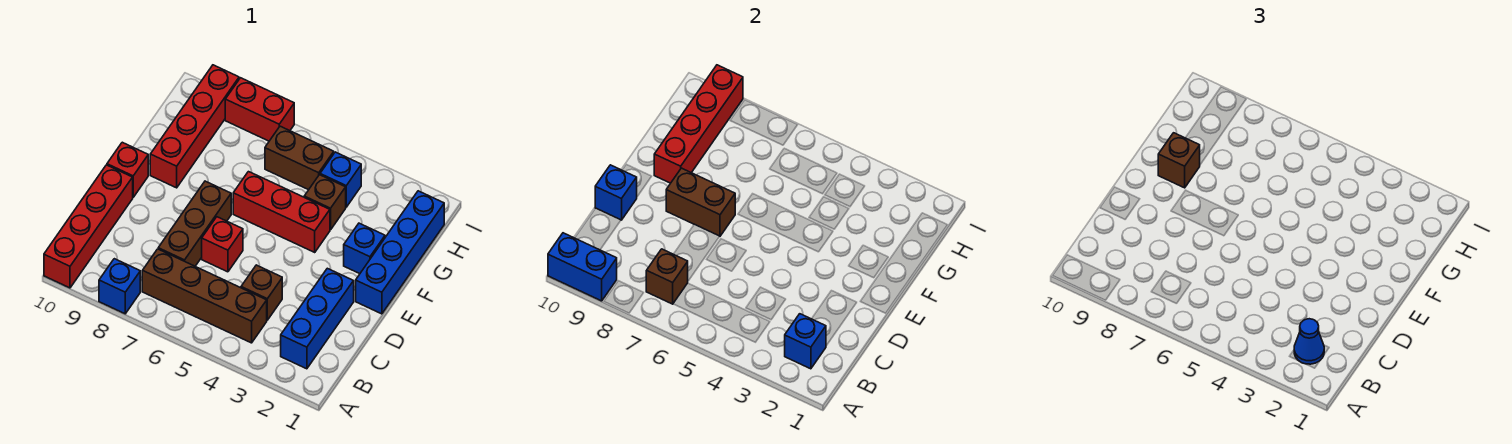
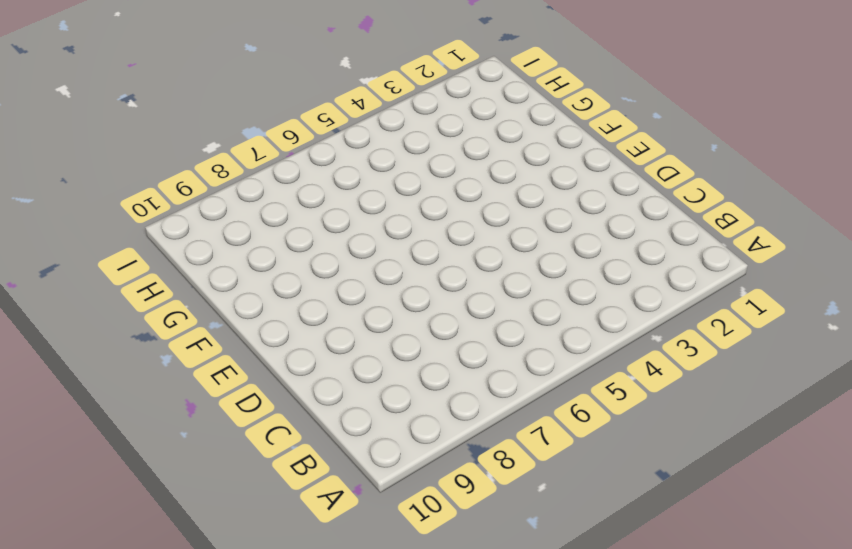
none -> blue 1x1 brick [99,259,140,314]
none -> red 1x4 brick [44,165,133,288]
none -> blue 1x3 brick [281,268,354,369]

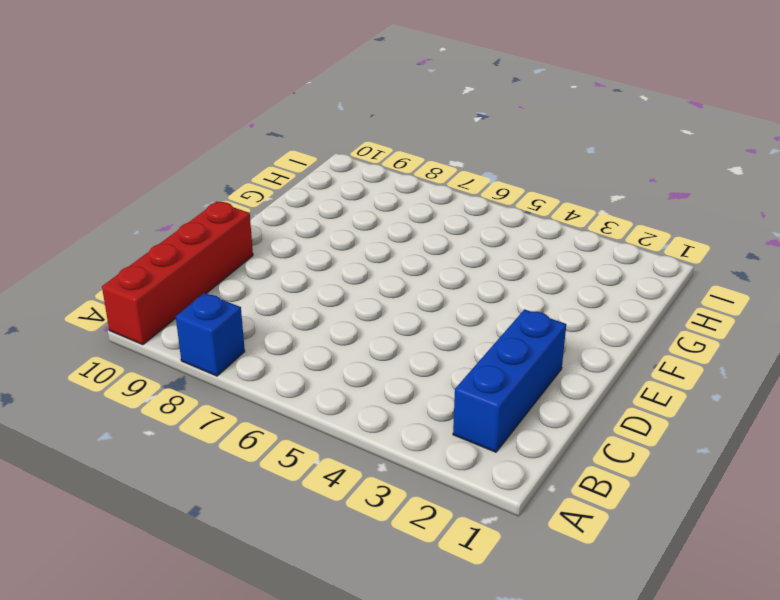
none -> brown 1x4 brick [142,249,267,343]
none -> brown 1x1 brick [241,265,282,320]
none -> brown 1x3 brick [158,181,231,266]

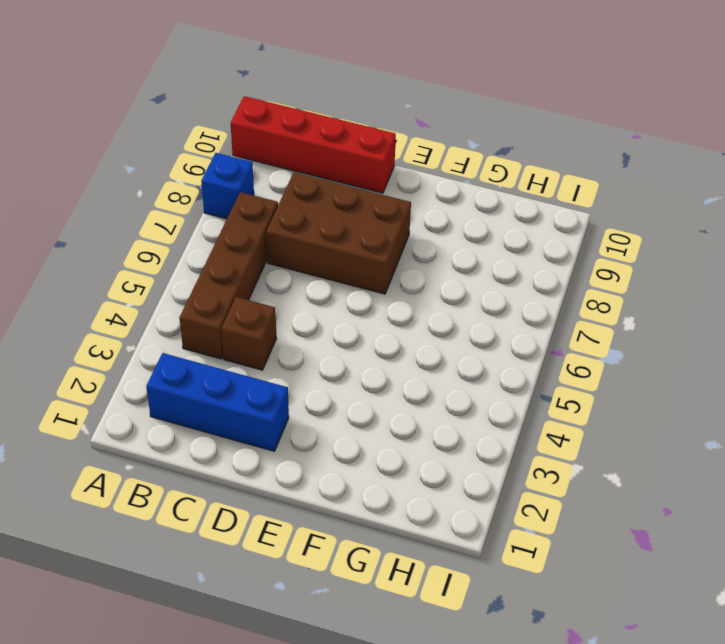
brown 2x3 brick [266,173,411,294] -> brown 1x3 brick [158,181,231,266]
none -> red 1x1 brick [202,217,243,272]
none -> blue 1x4 brick [356,191,444,314]
none -> red 1x1 brick [107,142,148,197]

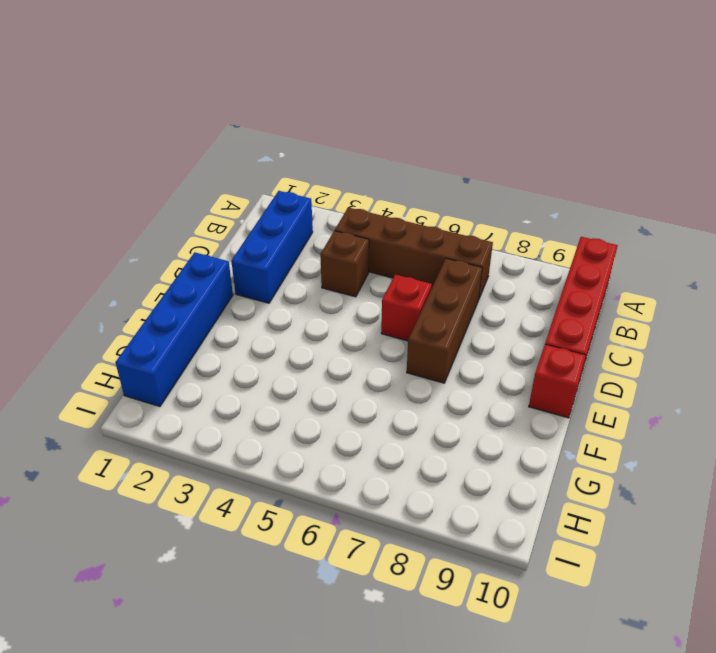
none -> blue 1x1 brick [99,259,140,314]
none -> blue 1x1 brick [344,223,385,274]
none -> red 1x3 brick [233,172,330,252]

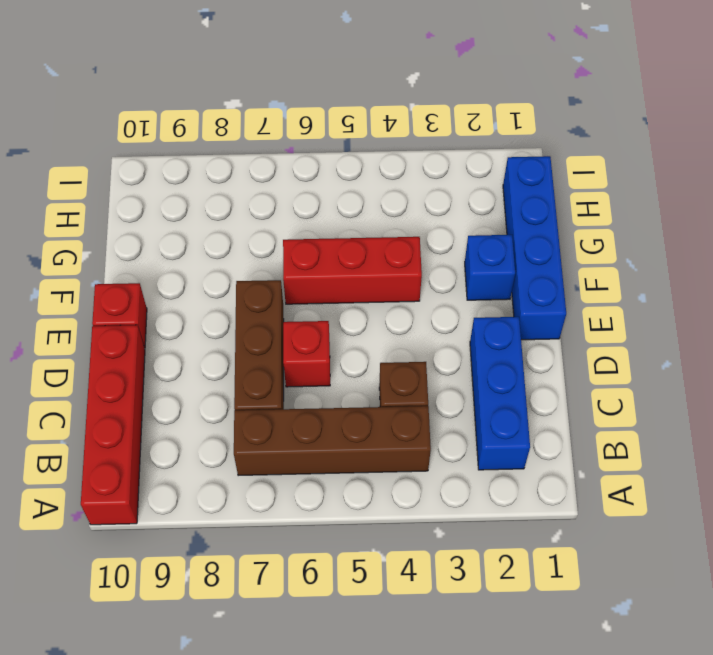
none -> blue 1x1 brick [99,259,140,314]
none -> red 1x4 brick [150,65,239,188]
none -> brown 1x1 brick [304,175,346,230]

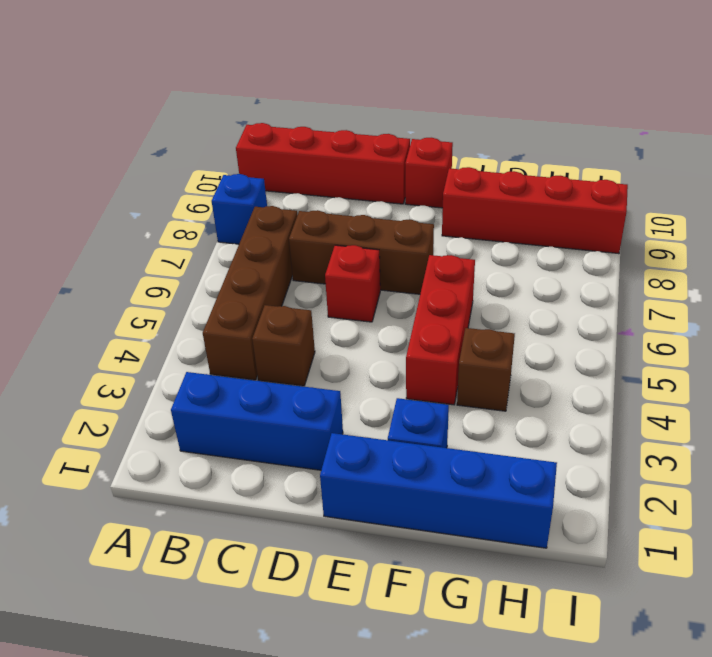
none -> blue 1x1 brick [320,152,361,207]
none -> brown 1x2 brick [265,126,334,190]
none -> red 1x2 brick [225,78,294,141]

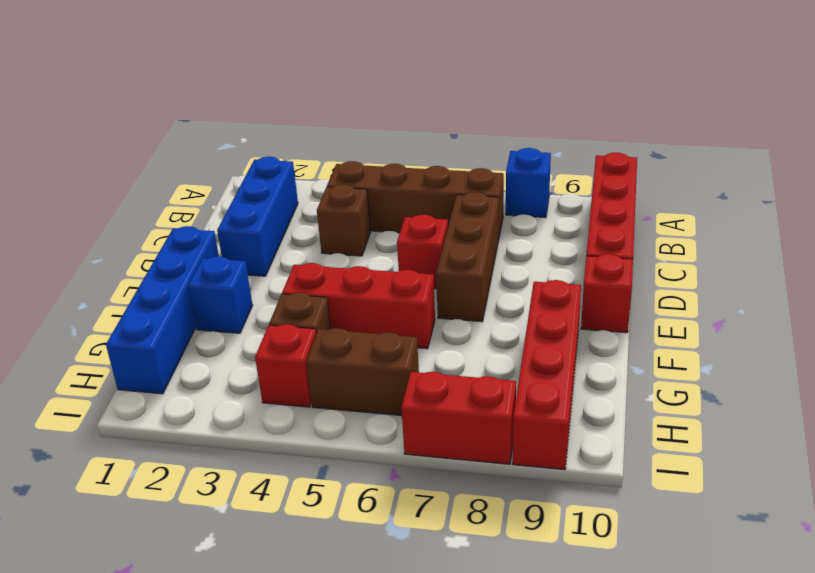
red 1x1 brick [255,324,316,407] -> blue 1x1 brick [320,152,361,207]
none -> blue 1x2 brick [548,233,617,301]
none -> blue 1x1 brick [785,314,826,369]
none -> brown 1x1 brick [646,249,688,304]

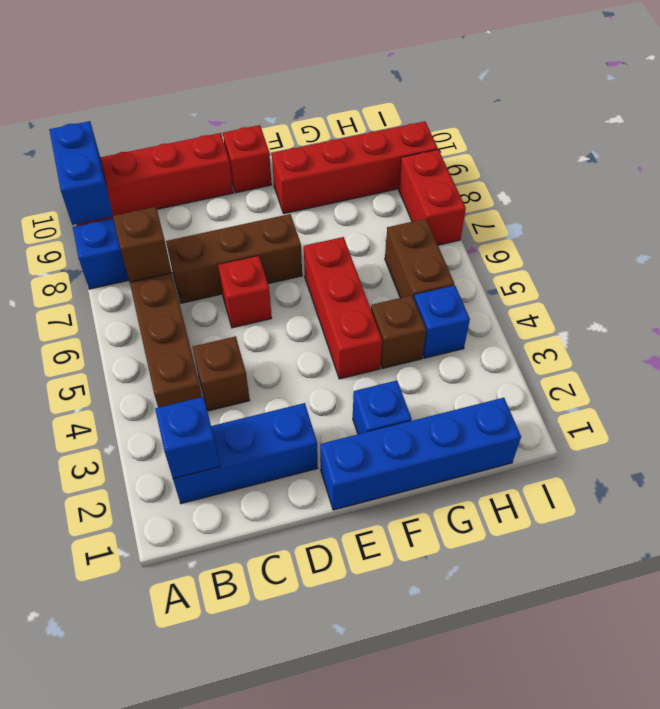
none -> blue 1x1 brick [595,165,637,220]
none -> brown 1x2 brick [666,168,735,236]
none -> red 1x4 brick [654,65,743,183]

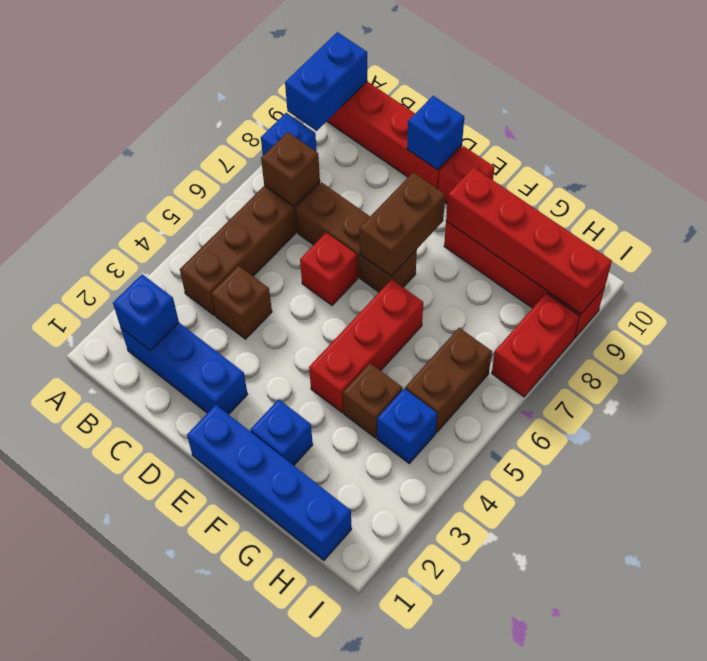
none -> blue 1x1 cone [1294,319,1324,364]
none -> brown 1x1 brick [1158,133,1200,188]

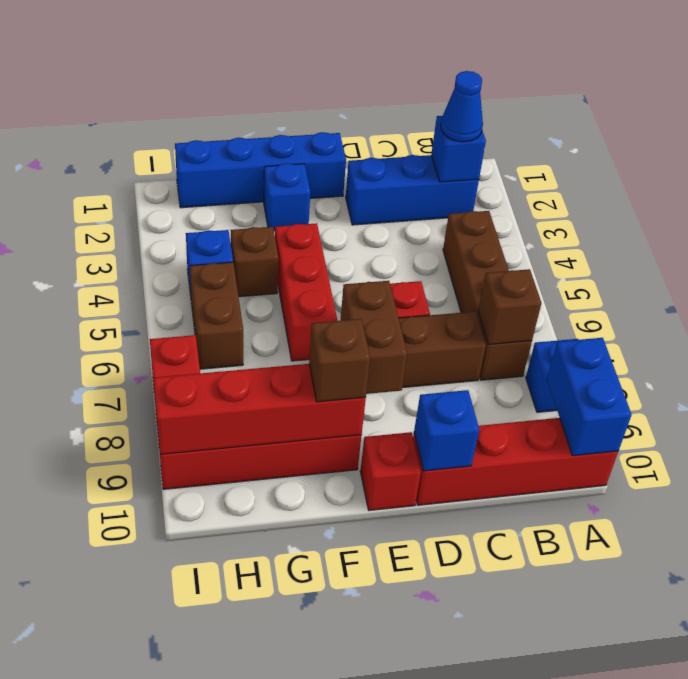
none -> brown 1x1 brick [241,265,282,320]

